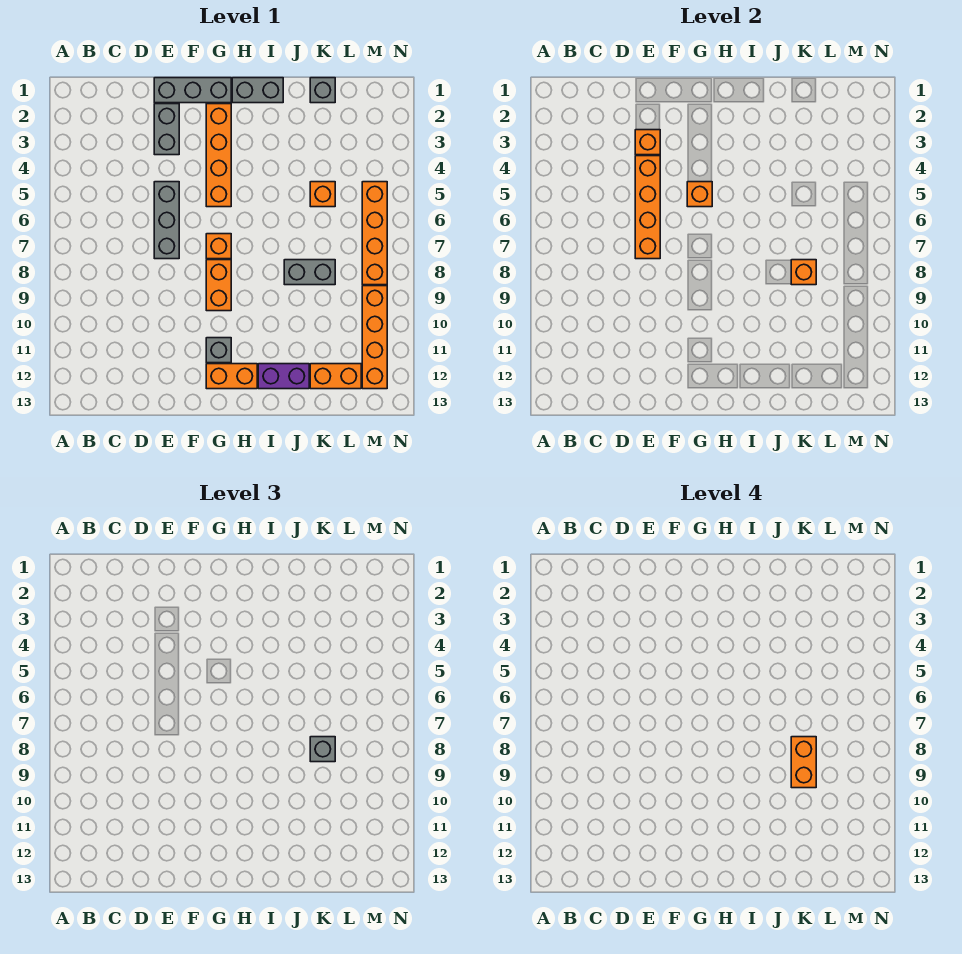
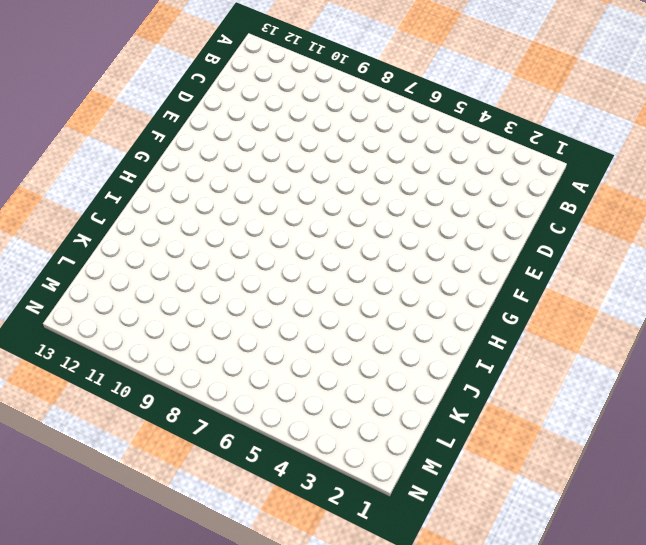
none -> grey 1x3 brick [154,78,231,103]
none -> grey 1x2 brick [154,104,179,155]
none -> grey 1x3 brick [154,182,179,259]

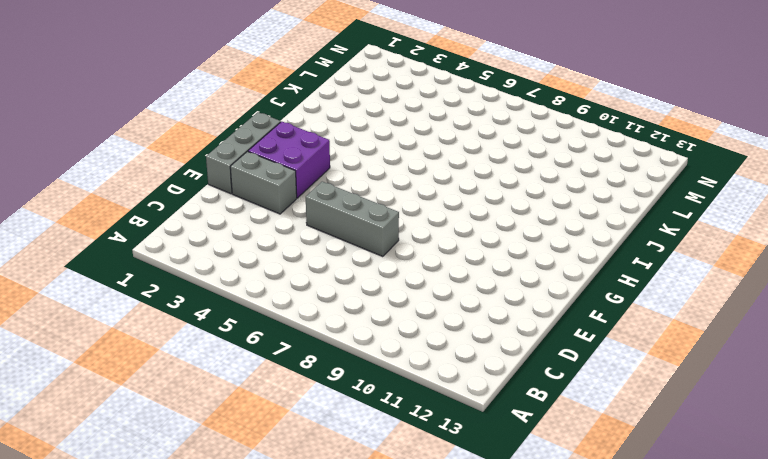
purple 2x2 brick [248,122,330,198] -> orange 1x4 brick [206,104,231,207]
none -> orange 1x1 brick [206,234,231,259]
none -> orange 1x2 brick [206,260,231,311]
none -> grey 1x1 brick [206,338,231,363]

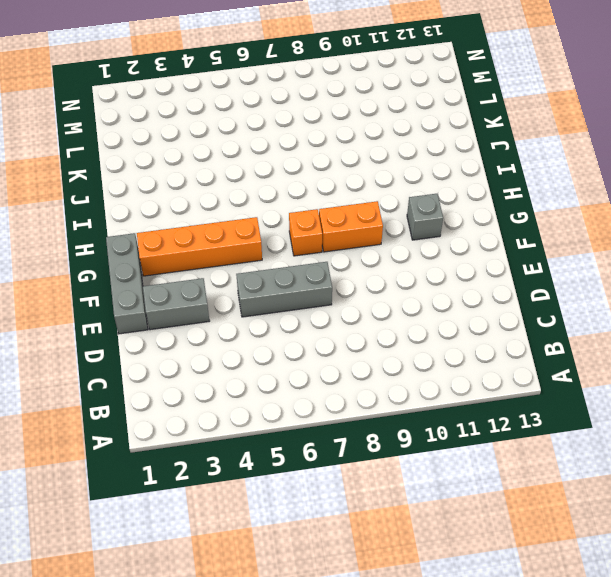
none -> orange 1x2 brick [206,364,257,389]
none -> grey 1x2 brick [232,78,283,103]
none -> purple 1x2 brick [258,364,309,389]

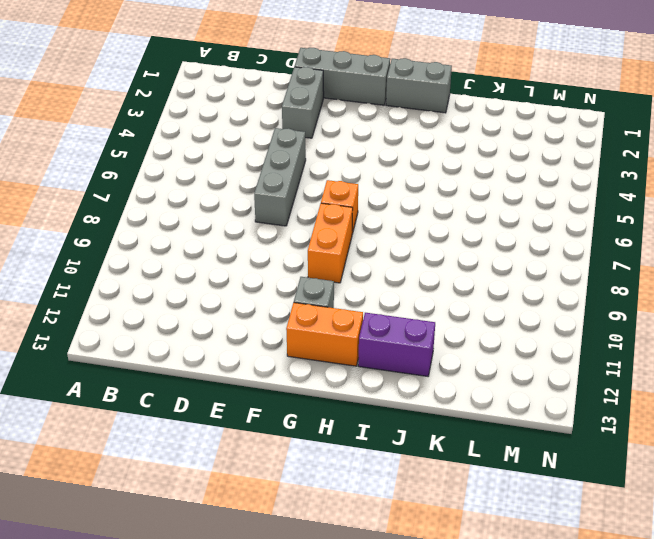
none -> orange 1x4 brick [206,104,231,207]
none -> grey 1x2 brick [284,260,335,285]
none -> grey 1x1 brick [310,78,335,103]

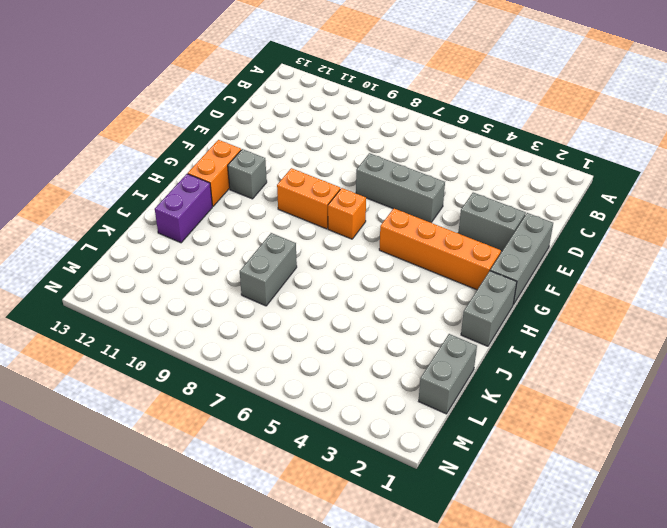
grey 1x2 brick [419,334,477,414] -> grey 1x1 brick [310,78,335,103]
none -> orange 1x1 brick [310,182,335,207]
none -> orange 1x2 brick [310,364,361,389]
none -> orange 1x4 brick [362,182,387,285]

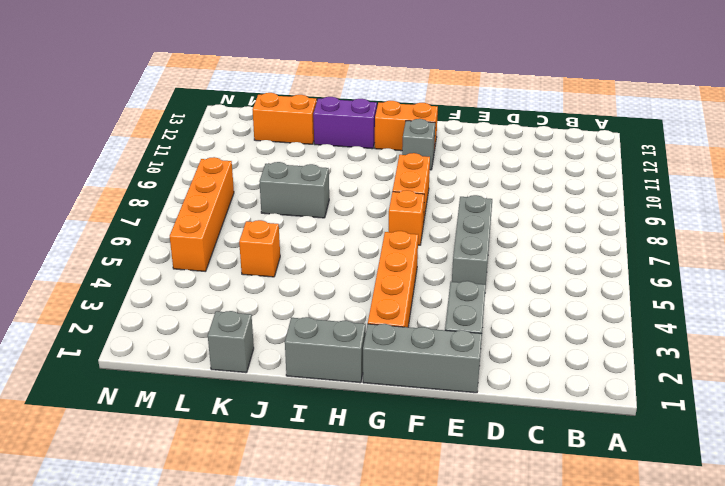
none -> orange 1x4 brick [362,286,387,389]
none -> orange 1x1 brick [635,130,660,155]
none -> orange 1x4 brick [635,156,660,259]

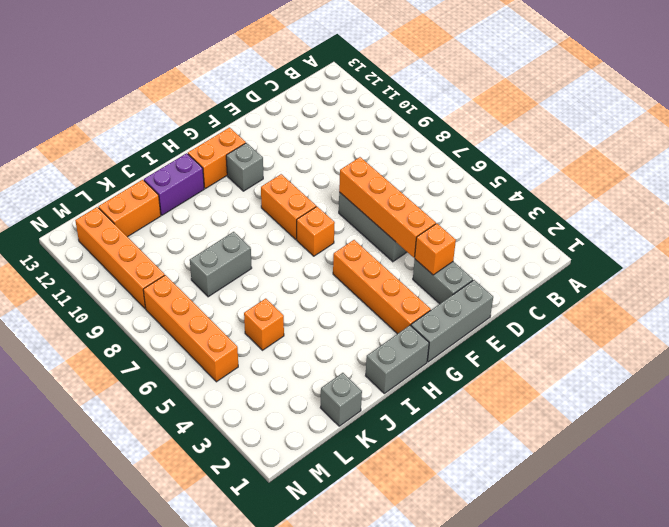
none -> orange 1x1 brick [687,182,712,207]
none -> orange 1x1 brick [791,260,816,285]
none -> grey 1x1 brick [310,737,335,762]

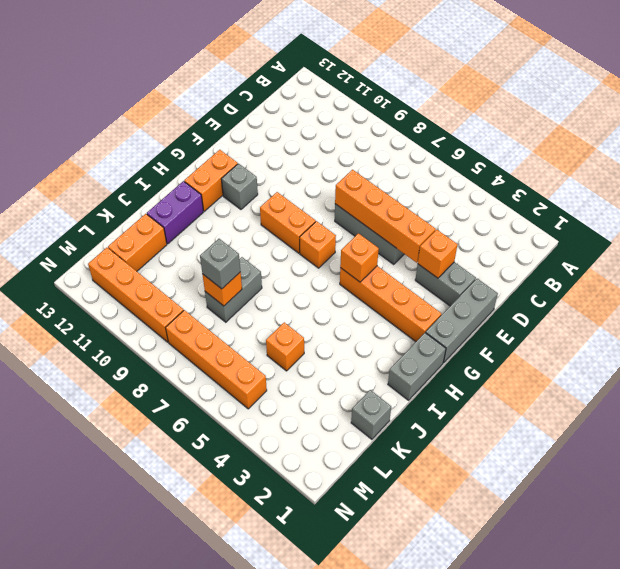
none -> orange 1x2 brick [791,737,816,788]

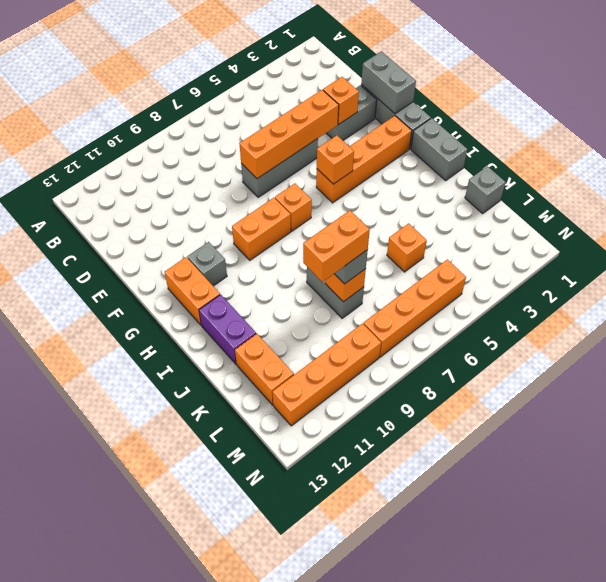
grey 1x2 brick [361,51,416,114] -> none

